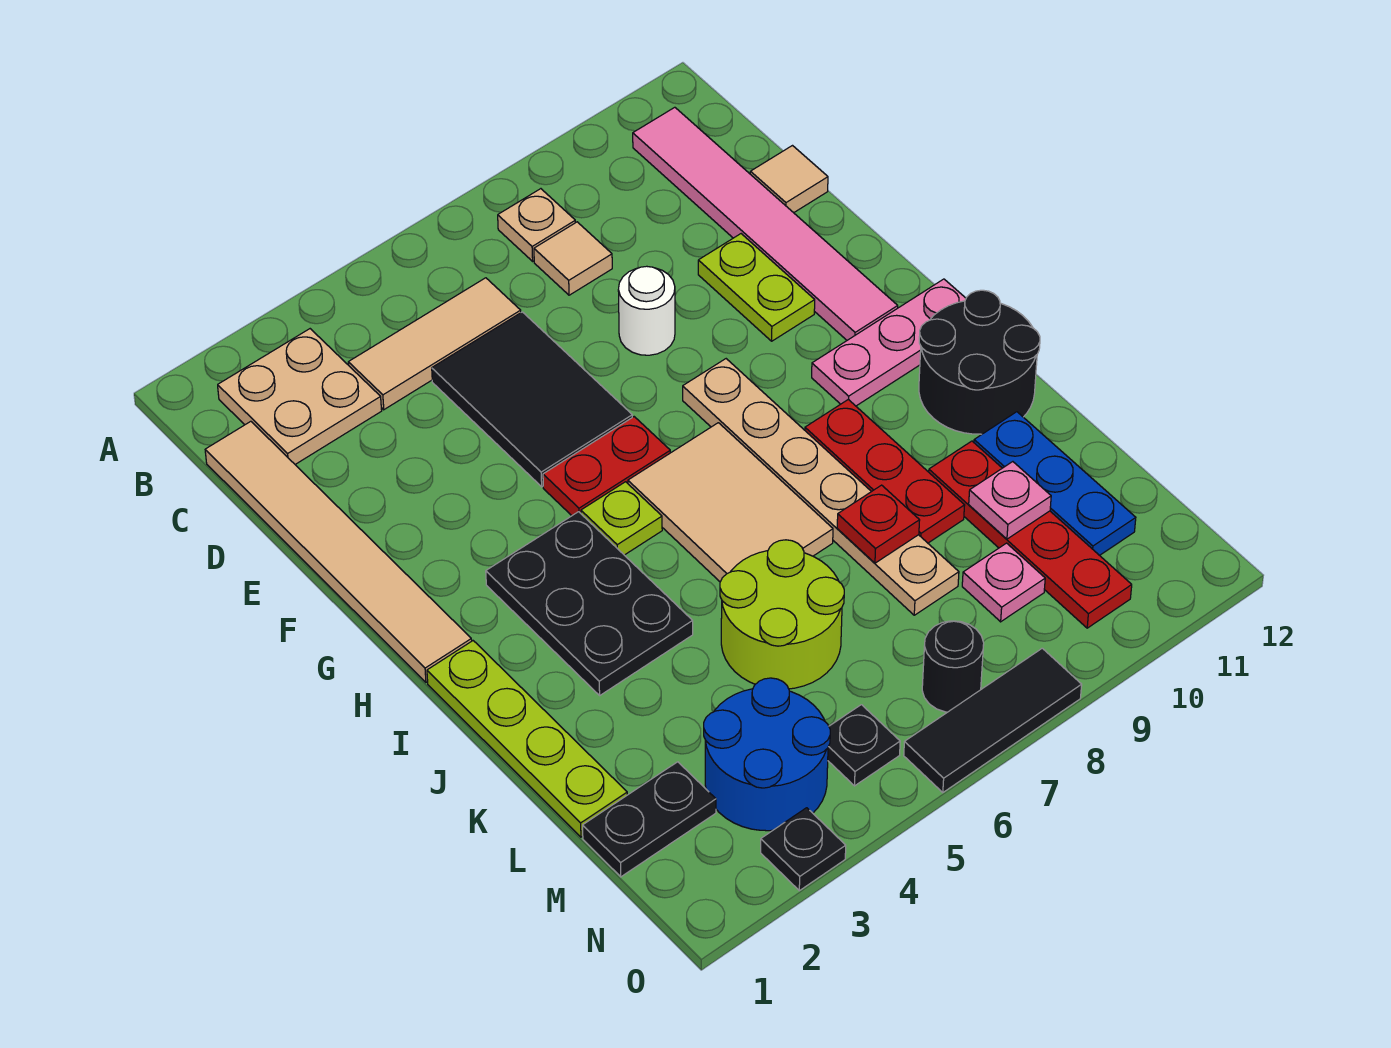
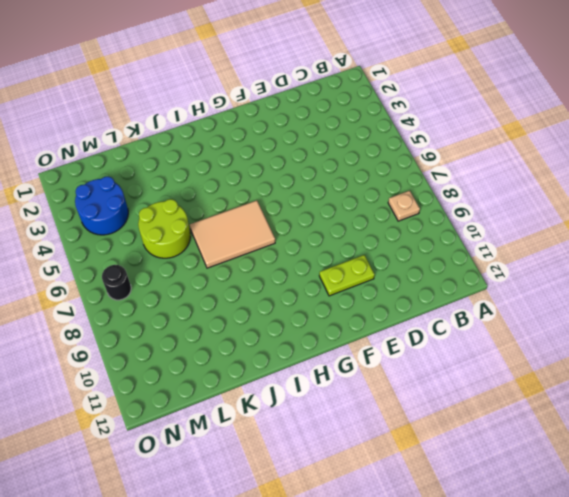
none -> tan 2x2 plate [218,329,382,464]
none -> pink 1x6 tile [633,107,898,340]
none -> tan 1x6 tile [205,421,472,682]
none -> tan 1x3 tile [348,278,521,410]

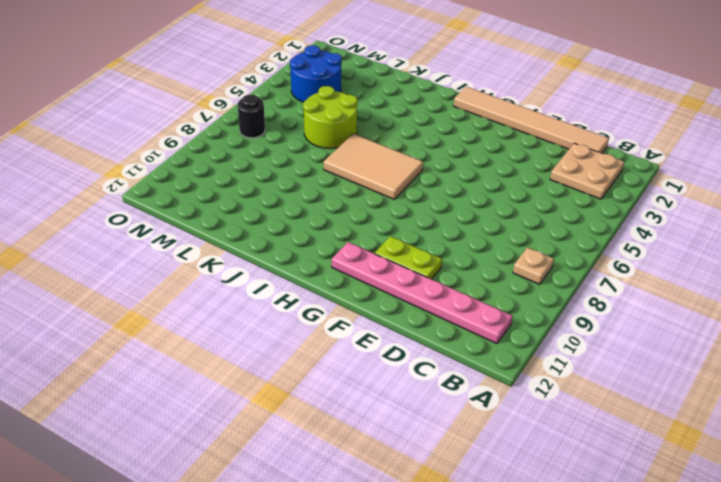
pink 1x6 plate [332,242,512,344] -> pink 1x6 tile [633,107,898,340]
none -> tan 1x3 tile [348,278,521,410]
none -> tan 1x1 tile [534,222,612,295]
none -> black 2x3 tile [432,312,632,487]
none -> tan 1x1 tile [750,146,828,213]

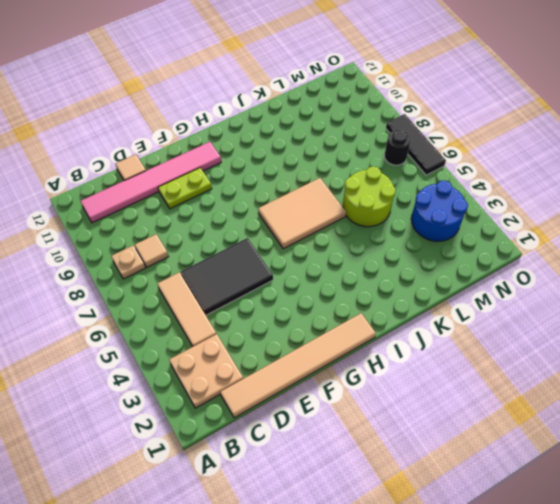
none -> white 1x1 round brick [618,266,675,355]
none -> red 1x2 plate [543,417,670,516]
none -> tan 1x6 plate [683,359,959,615]
none -> black 2x3 plate [486,512,693,695]

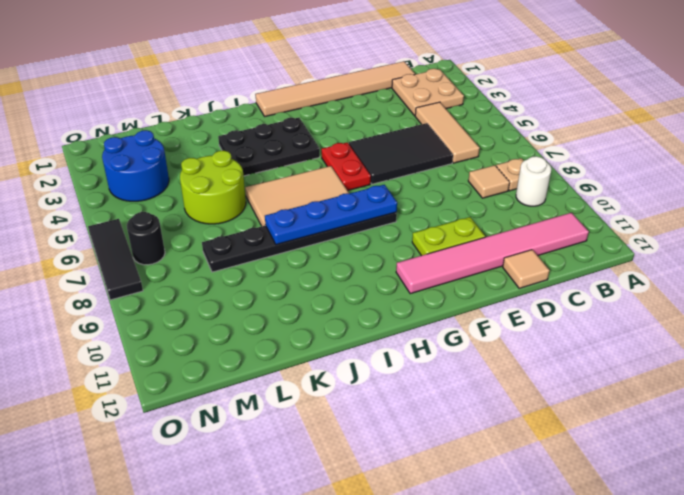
white 1x1 round brick [516,156,551,206] -> white 1x1 round brick moved to [618,266,675,355]
black 1x6 plate [202,212,397,272] -> tan 1x6 plate [683,359,959,615]
blue 1x4 plate [265,185,397,245] -> none
none -> lime 1x1 plate [581,482,662,555]
none -> pink 1x3 plate [812,279,966,406]
none -> lime 1x4 plate [427,641,627,837]
none -> red 1x3 plate [805,399,965,543]

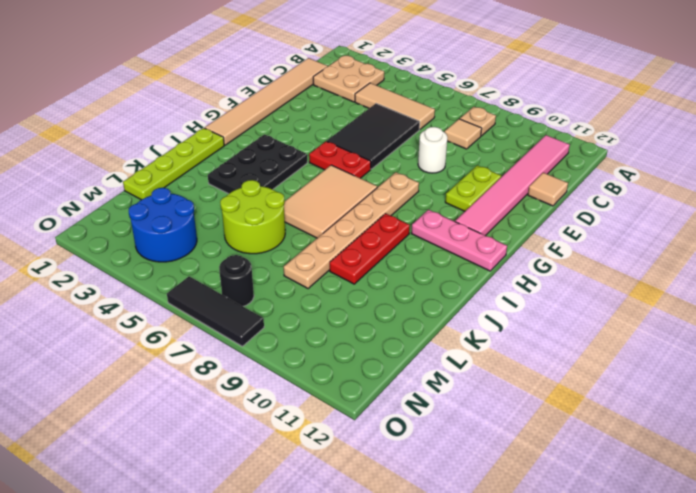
none -> lime 1x1 plate [581,482,662,555]
none -> black 2x2 round brick [919,290,1040,434]
none -> red 1x4 plate [929,441,1132,628]
none -> blue 1x3 plate [974,412,1136,555]

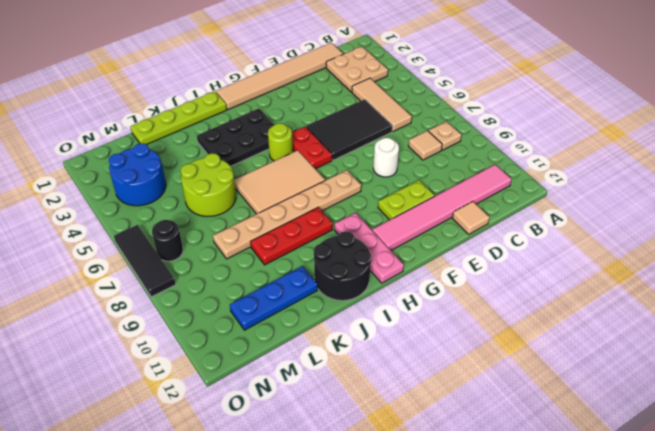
lime 1x1 round brick [268,123,293,161] -> lime 1x1 plate [581,482,662,555]
none -> red 1x4 plate [929,441,1132,628]
none -> black 1x2 plate [583,762,716,877]
none -> pink 1x1 plate [962,543,1045,622]
none -> black 1x1 plate [828,705,900,786]

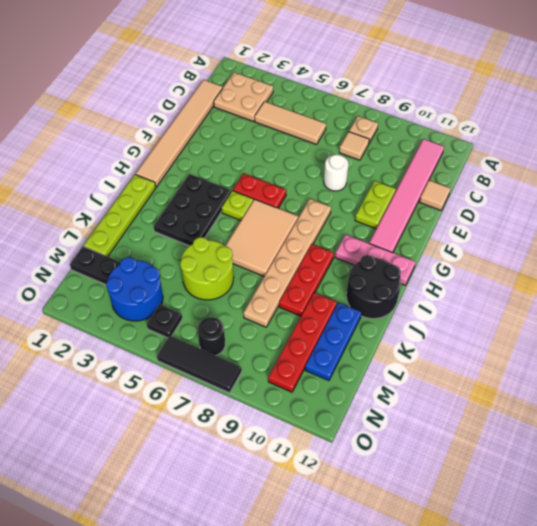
none -> black 2x3 tile [432,312,632,487]
none -> pink 1x1 plate [962,543,1045,622]
none -> black 1x1 plate [761,808,846,891]
none -> red 1x1 plate [837,485,920,563]

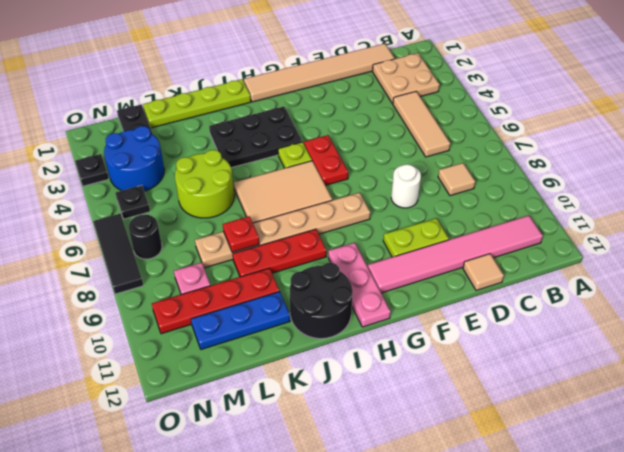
none -> tan 1x1 plate [498,189,575,261]
none -> black 2x3 tile [432,312,632,487]
none -> pink 1x1 plate [969,462,1051,539]

